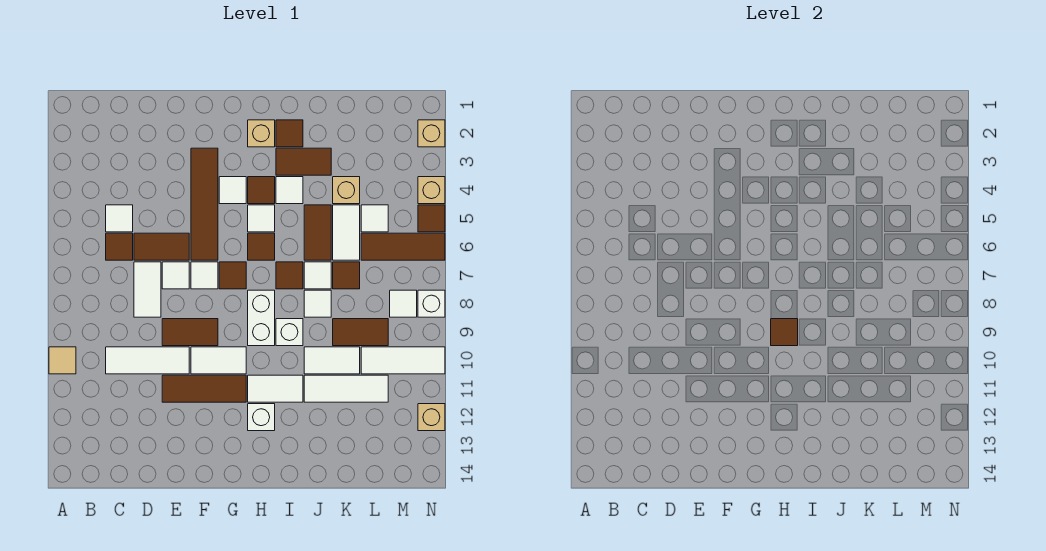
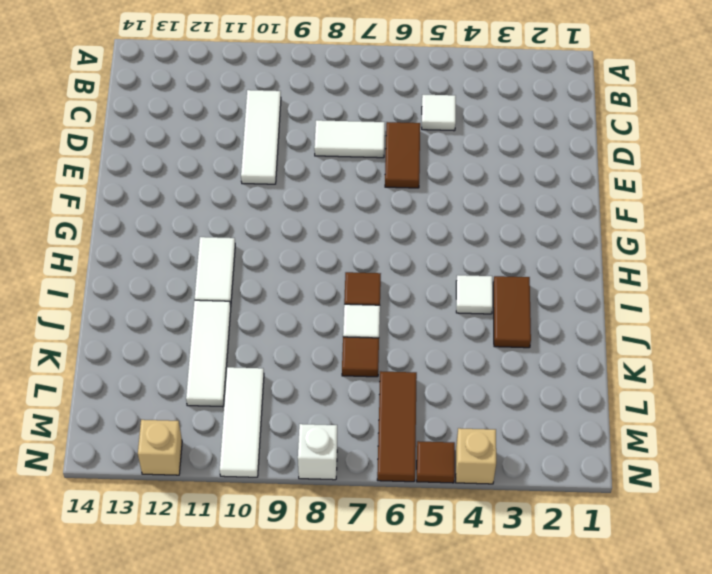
none -> tan 1x1 tile [49,347,76,374]
none -> brown 1x1 tile [106,233,133,260]
none -> white 1x1 tile [162,262,189,289]
none -> brown 1x2 tile [162,319,218,346]

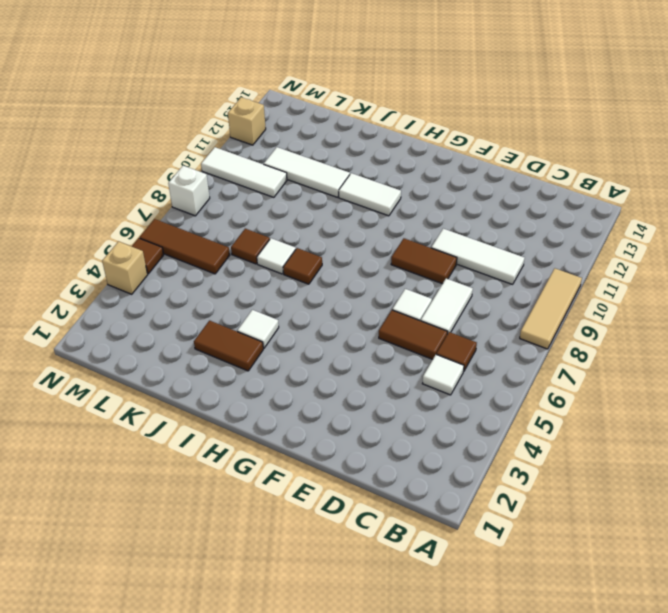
tan 1x3 tile [520,269,582,349] -> tan 1x1 tile [49,347,76,374]
none -> brown 1x3 tile [162,375,246,402]
none -> brown 1x4 tile [191,148,218,260]
none -> white 1x1 tile [191,262,218,289]
none -> white 1x2 tile [191,347,246,374]

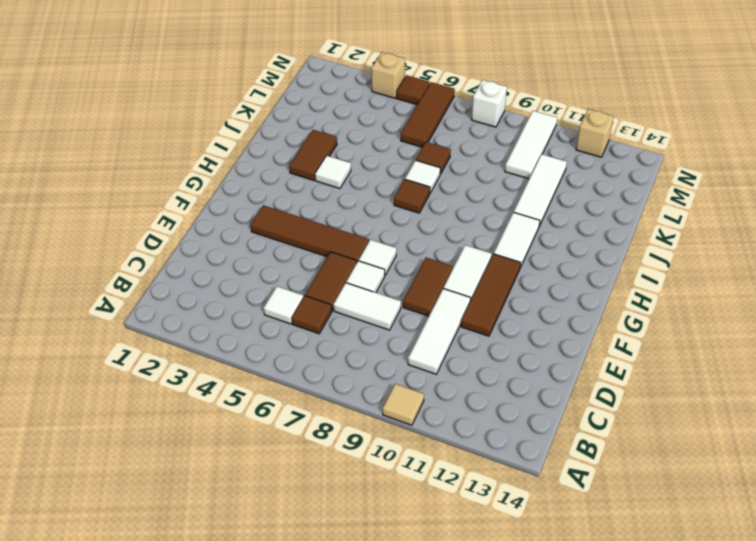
none -> white 1x1 tile [219,177,246,204]
none -> brown 1x1 tile [219,262,246,289]
none -> tan 1x1 brick [248,120,275,147]
none -> brown 1x1 tile [248,177,275,204]

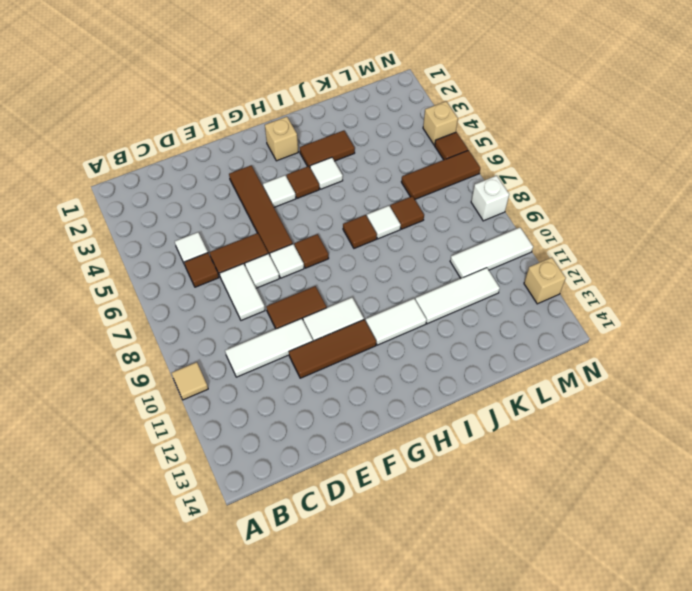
none -> white 1x1 tile [248,205,275,232]
none -> brown 1x1 tile [248,233,275,260]
none -> white 1x2 brick [248,290,275,346]
none -> white 1x1 brick [248,404,275,431]

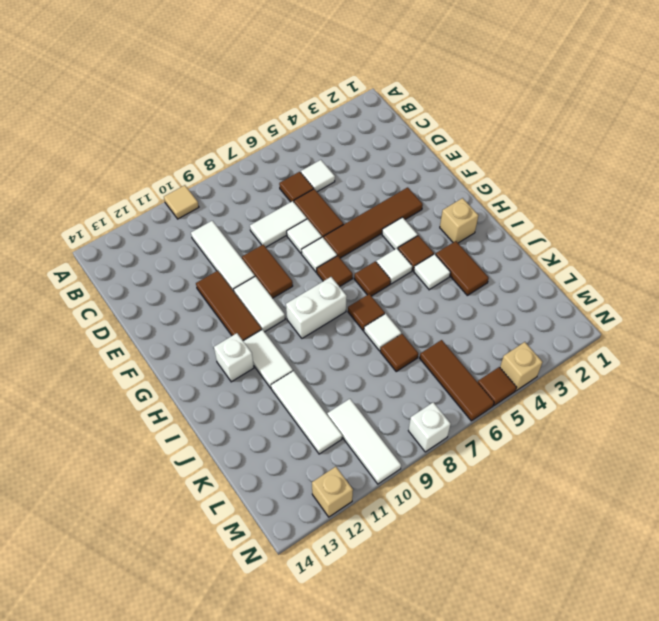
none -> brown 1x1 tile [276,120,303,147]
none -> white 1x1 brick [276,319,303,346]
none -> brown 1x2 tile [304,205,331,260]
none -> white 1x1 tile [304,290,331,317]

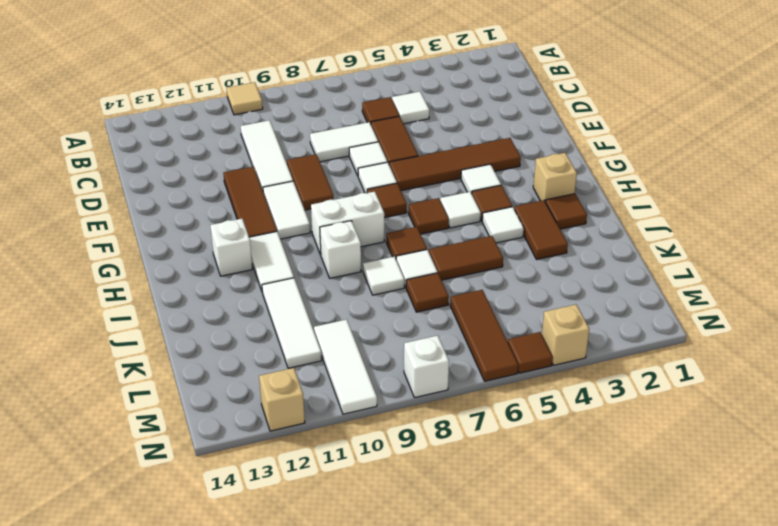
none -> white 1x2 tile [304,347,360,374]
none -> tan 1x1 brick [333,177,360,204]
none -> white 1x2 tile [333,205,360,260]
none -> brown 1x2 tile [333,319,388,346]

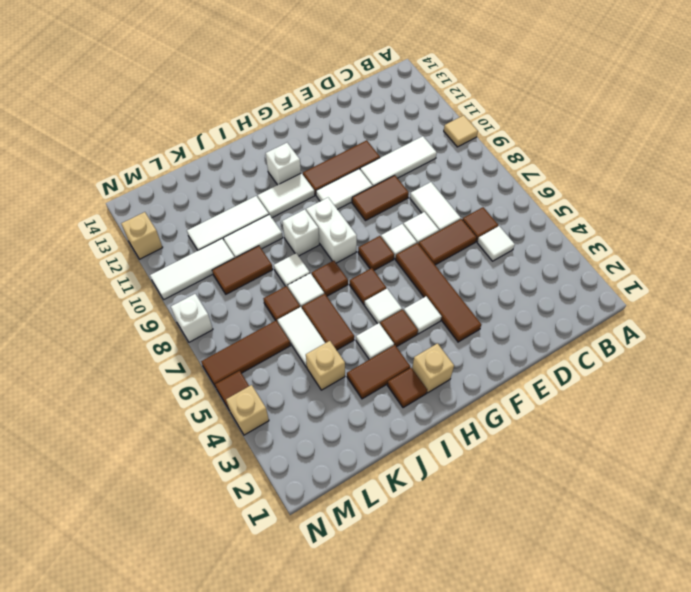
none -> white 1x1 tile [361,205,388,232]
none -> white 1x1 tile [390,290,417,317]
none -> tan 1x1 brick [418,120,445,147]
none -> brown 1x1 tile [771,319,798,346]

